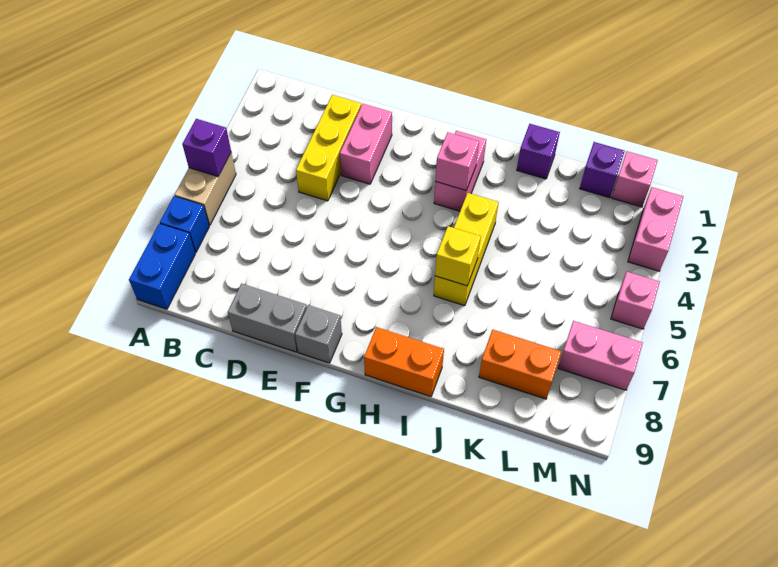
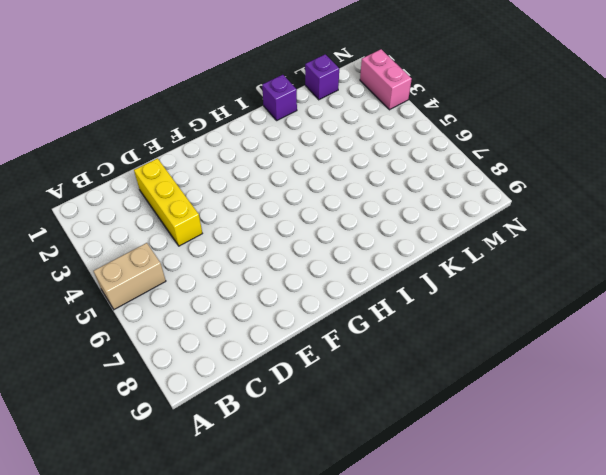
tan 1x2 brick [94,243,166,310] -> tan 1x2 brick turned to [175,152,236,225]
none -> blue 1x1 brick [160,196,209,253]
none -> blue 1x2 brick [129,224,195,309]
none -> grey 1x2 brick [228,284,307,352]

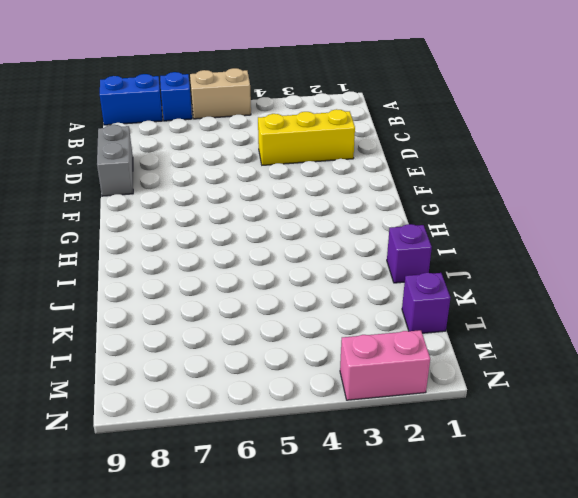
none -> pink 1x2 brick [340,104,392,184]
none -> grey 1x1 brick [295,305,342,363]
none -> pink 1x2 brick [434,131,486,211]

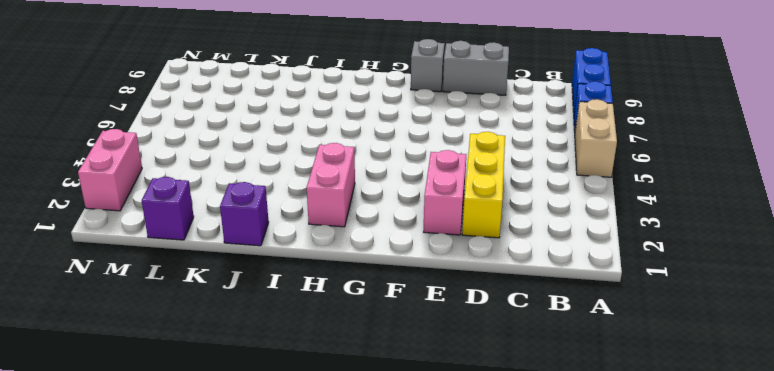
none -> orange 1x2 brick [364,327,444,397]
none -> yellow 1x3 brick [434,193,499,306]
none -> orange 1x2 brick [479,330,561,399]

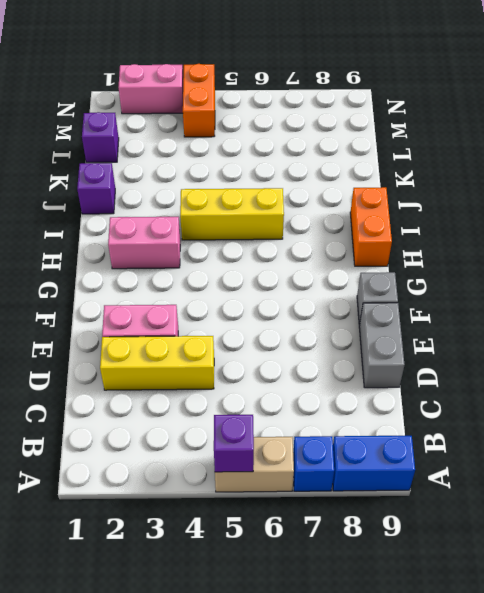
orange 1x2 brick [183,64,215,137] -> orange 1x2 brick moved to [479,330,561,399]
none -> pink 1x1 brick [612,151,658,207]
none -> pink 1x2 brick [558,321,643,390]
none -> pink 1x1 brick [611,272,660,329]

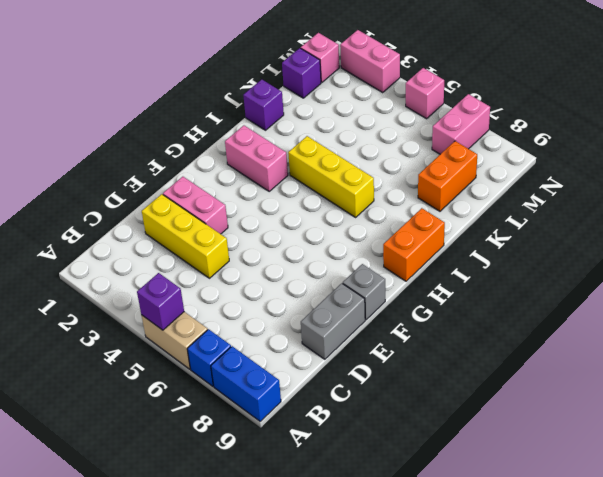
none -> pink 1x1 brick [435,133,479,190]
none -> yellow 1x1 brick [435,226,481,286]

